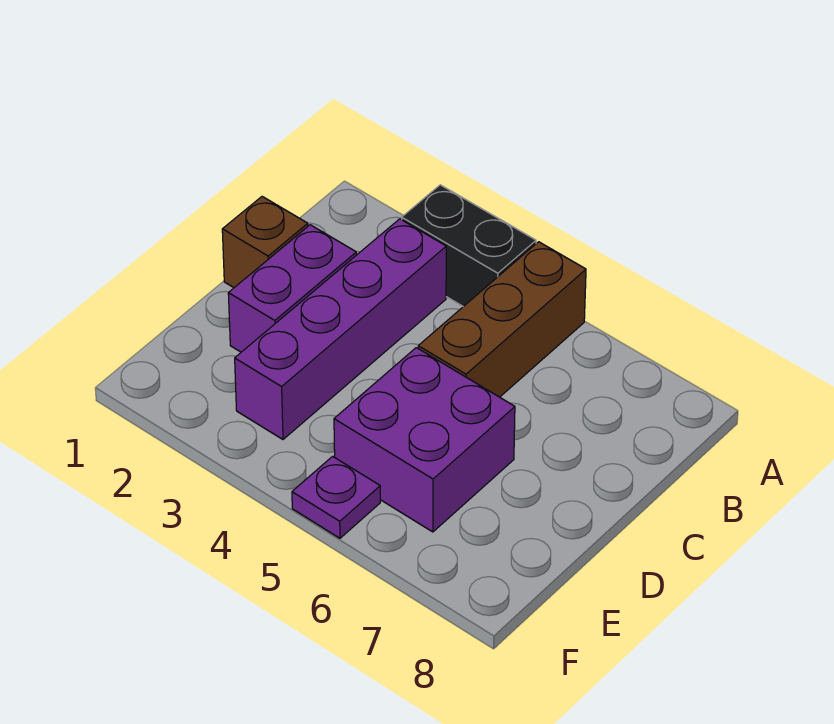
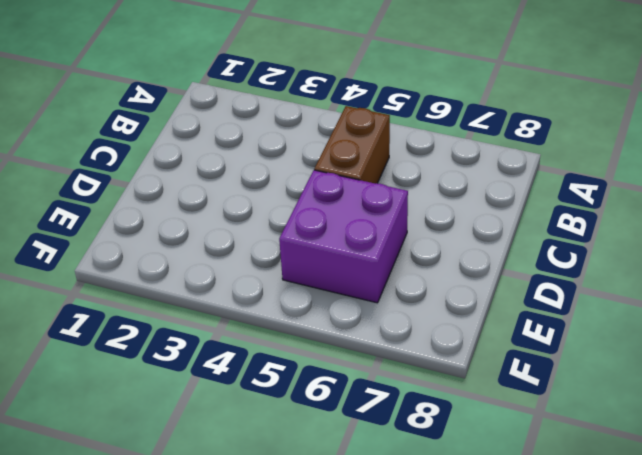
brown 1x2 brick [314,106,390,184] -> brown 1x3 brick [418,242,586,397]
none -> black 1x2 brick [402,185,536,307]
none -> purple 1x4 brick [235,219,446,439]

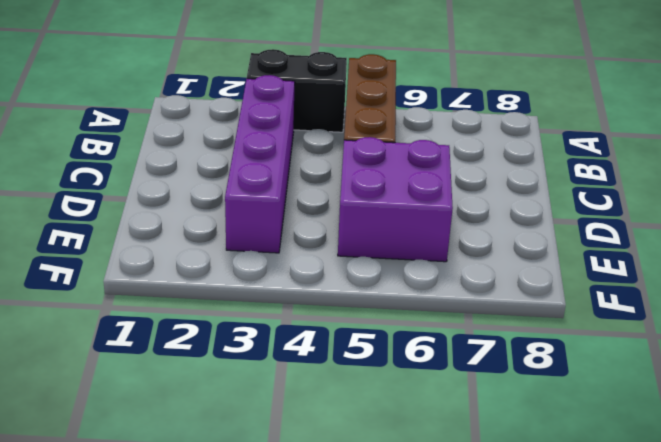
none -> brown 1x1 brick [222,197,308,288]
none -> purple 1x2 brick [228,225,356,352]

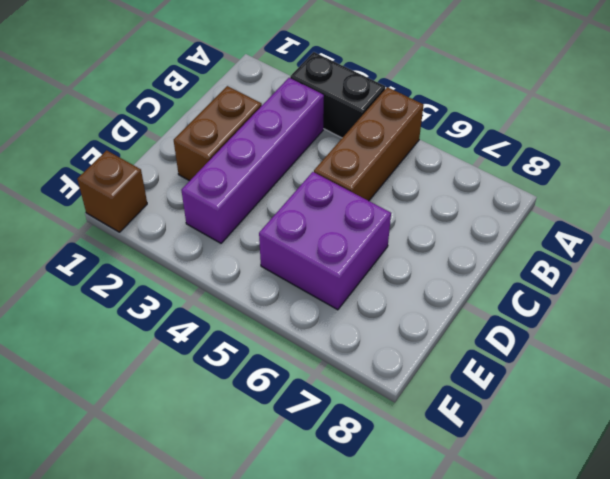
brown 1x2 brick [174,86,262,181] -> purple 1x2 brick [228,225,356,352]
brown 1x1 brick [77,150,147,232] -> brown 1x1 brick moved to [222,197,308,288]
none -> purple 1x1 plate [292,456,380,538]

